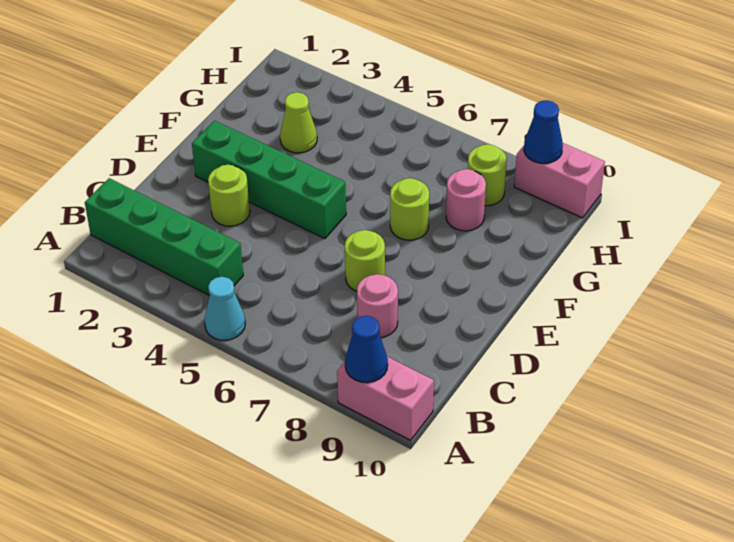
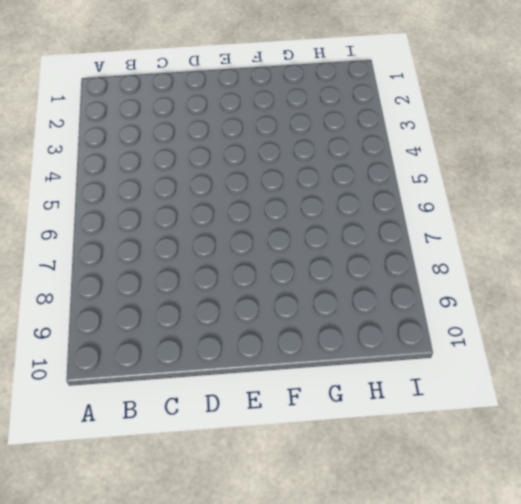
none -> cyan 1x1 cone [205,277,245,340]
none -> pink 1x2 brick [337,357,434,440]
none -> green 1x4 brick [85,178,243,296]

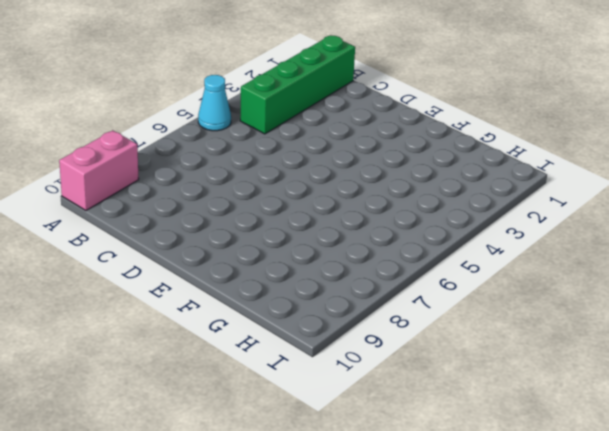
none -> pink 1x1 round brick [357,274,398,338]
none -> lime 1x1 round brick [208,165,250,226]
none -> lime 1x1 round brick [345,230,385,291]

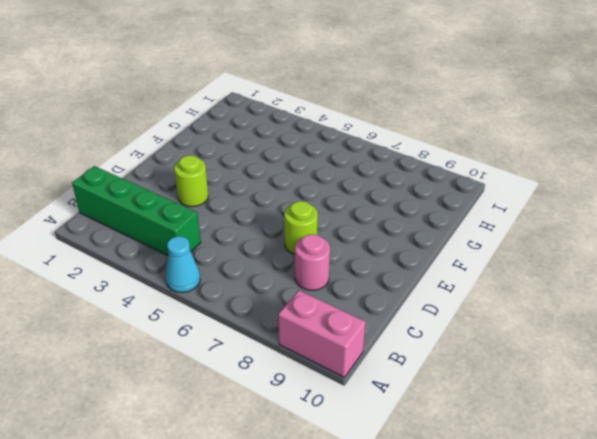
none -> green 1x4 brick [192,121,346,239]
none -> lime 1x1 round brick [390,178,429,240]
none -> lime 1x1 cone [280,92,317,153]

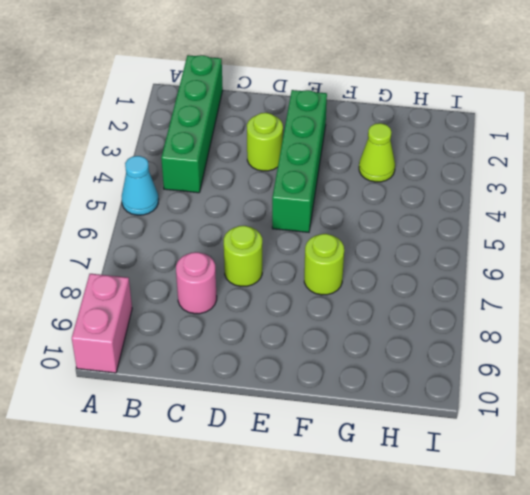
none -> pink 1x1 round brick [446,169,486,231]
none -> lime 1x1 round brick [468,144,507,206]
none -> pink 1x2 brick [514,143,605,218]

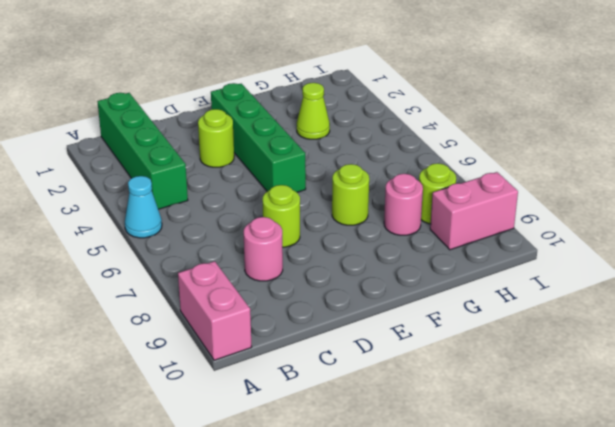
pink 1x2 brick [430,172,518,250] -> pink 1x2 brick turned to [514,143,605,218]
none -> blue 1x1 cone [345,316,388,383]
none -> blue 1x1 cone [524,100,563,163]

